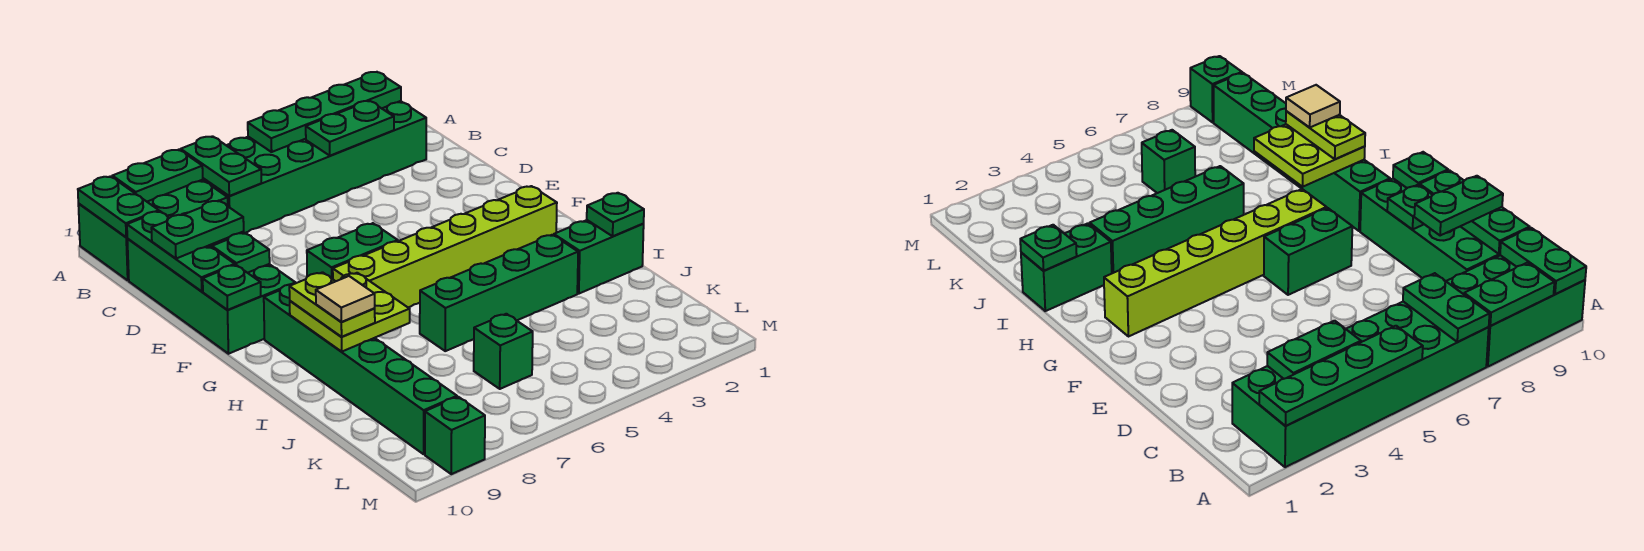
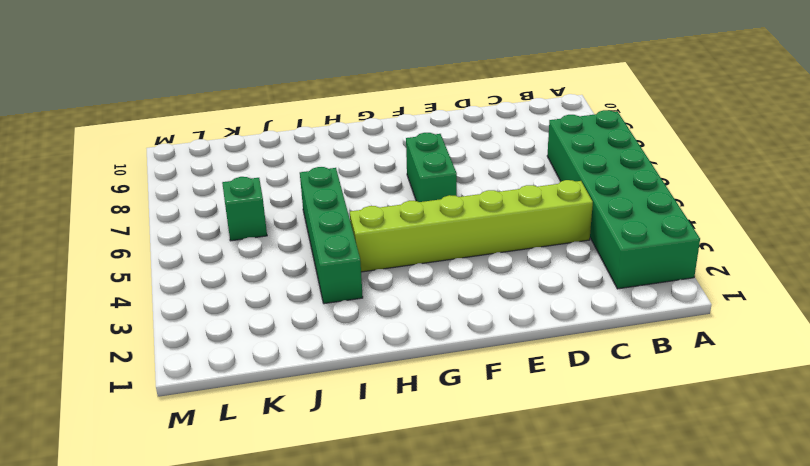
lime 1x6 brick [350,180,593,272] -> lime 1x6 brick turned to [333,186,557,307]
none -> green 2x3 brick [78,180,228,280]
none -> green 2x4 brick [127,213,296,354]
none -> green 1x6 brick [264,284,457,454]

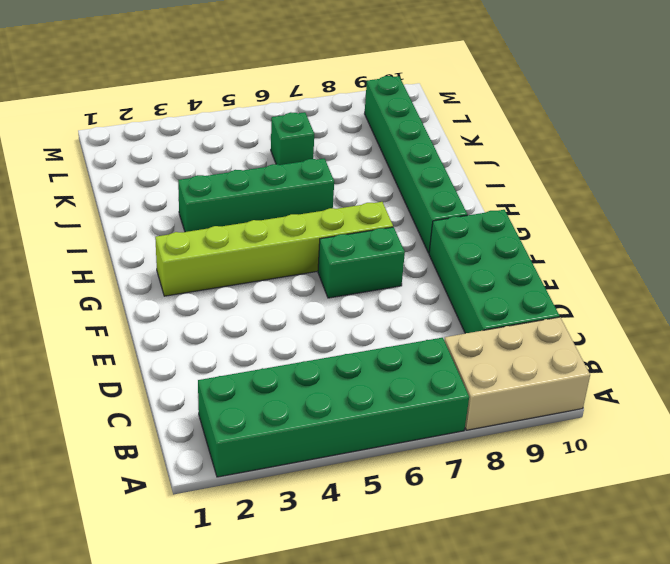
tan 2x3 brick [444,317,590,430] -> green 2x3 brick [78,180,228,280]
none -> green 1x2 brick [554,220,644,294]
none -> green 1x1 brick [425,397,485,474]
none -> green 1x4 plate [248,72,401,152]

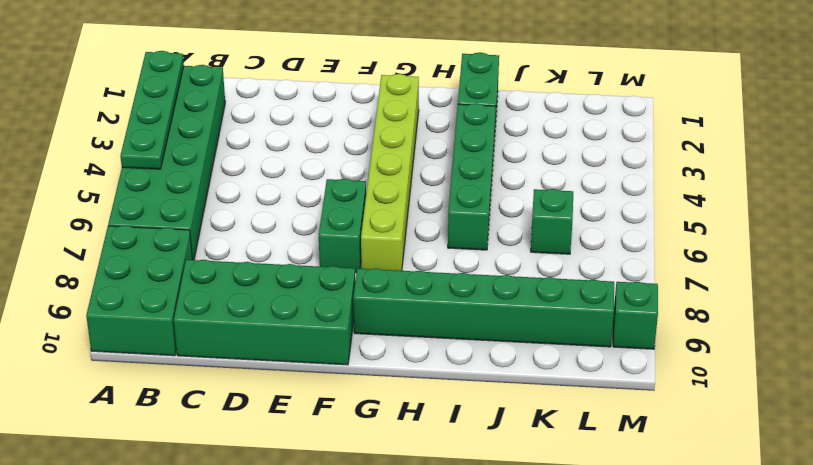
none -> green 1x2 plate [181,136,261,196]
none -> green 1x2 plate [112,150,203,202]
none -> green 1x2 plate [78,176,159,237]

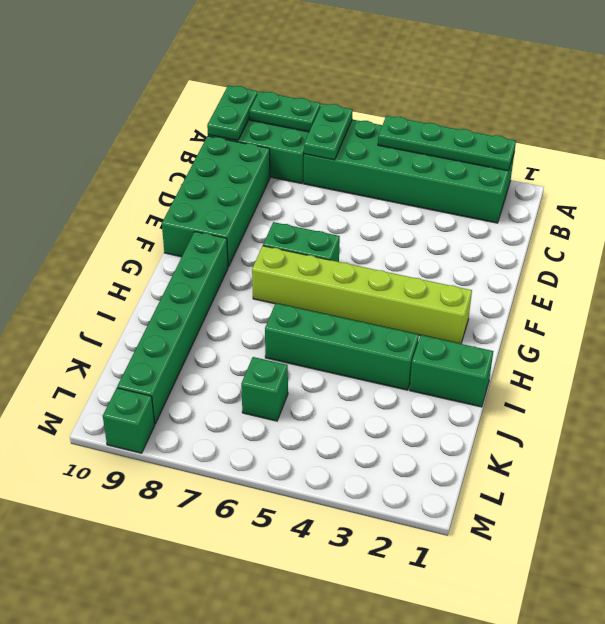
none -> green 1x2 plate [306,101,394,156]
none -> green 1x3 plate [127,211,235,291]
none -> green 1x1 plate [212,233,270,273]

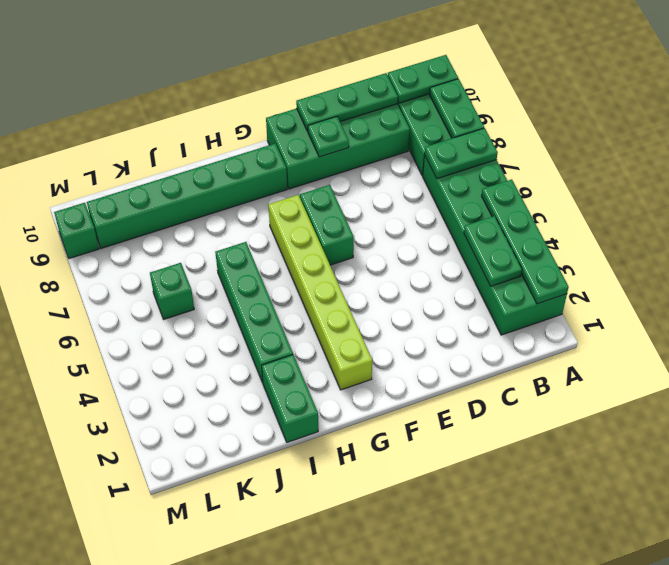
none -> green 1x1 plate [203,265,261,310]
none -> lime 2x2 plate [290,273,410,351]
none -> green 1x1 plate [587,193,644,236]

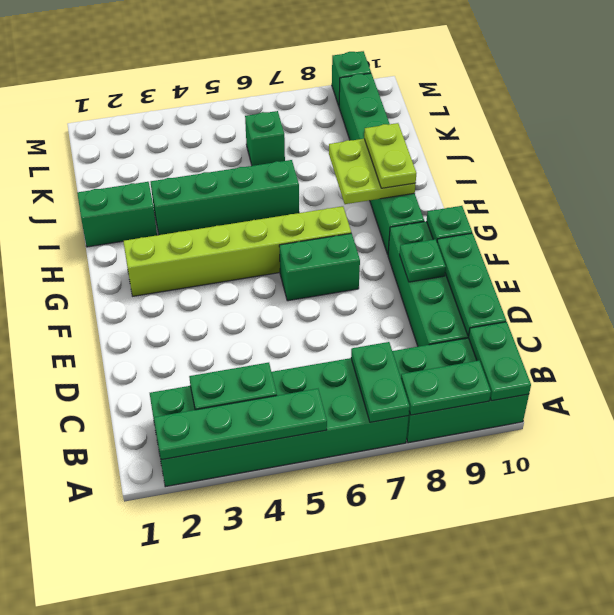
none -> green 1x1 plate [587,193,644,236]
none -> green 1x2 plate [151,201,244,259]
none -> tan 1x1 tile [316,276,375,322]

